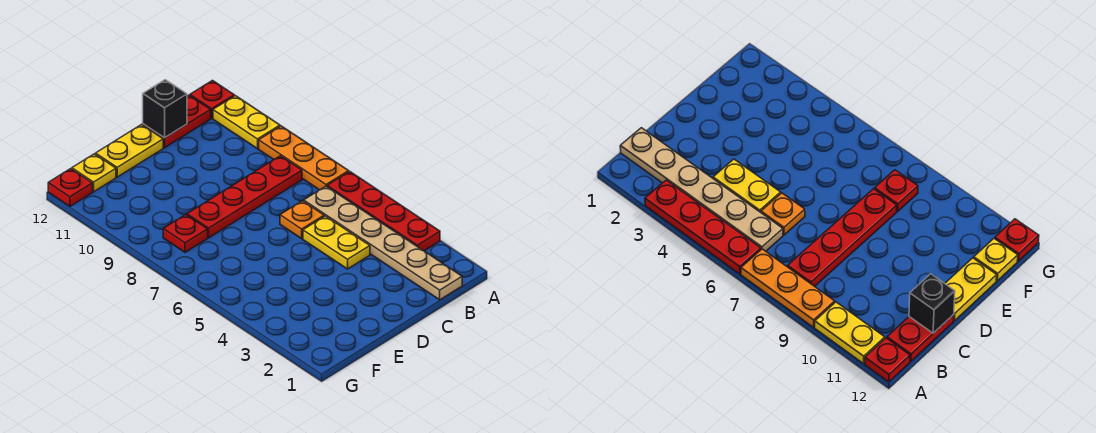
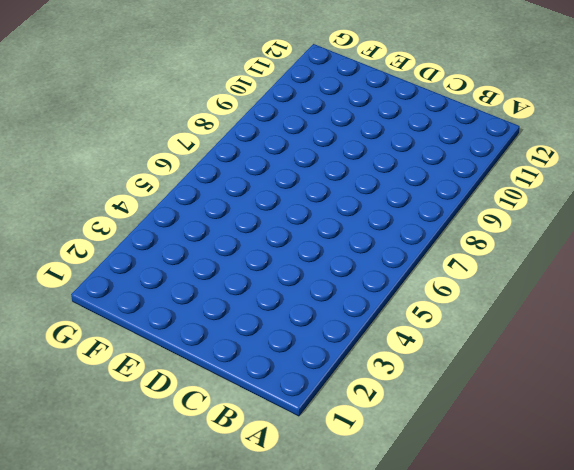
none -> red 1x4 plate [327,171,440,251]
none -> orange 1x3 plate [259,126,349,190]
none -> yellow 1x2 plate [213,96,280,149]

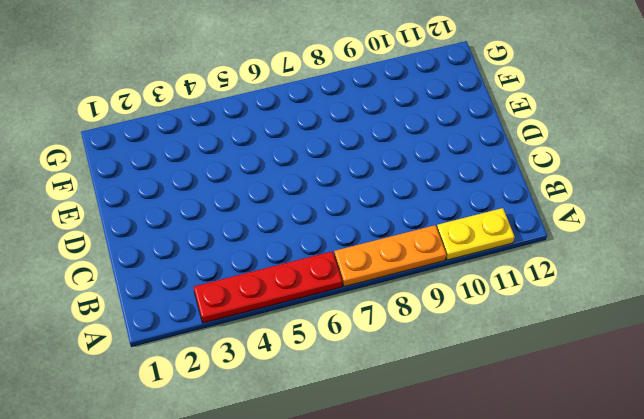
none -> red 1x1 plate [190,81,234,118]
none -> tan 1x6 plate [304,186,462,300]
none -> red 1x4 plate [187,156,302,238]

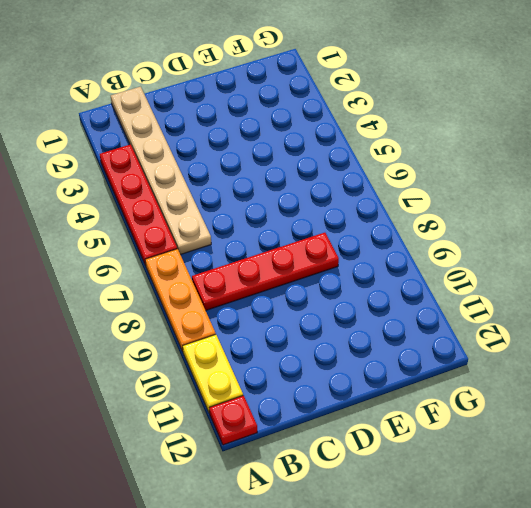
none -> red 1x2 plate [143,95,211,148]
none -> yellow 1x2 plate [303,216,370,269]
none -> orange 1x1 plate [280,201,324,239]

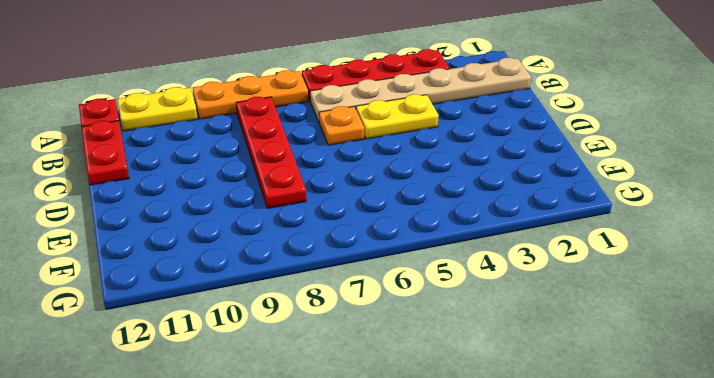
none -> yellow 1x2 plate [96,125,163,177]
none -> red 1x1 plate [163,215,208,252]
none -> yellow 1x1 plate [72,154,116,192]

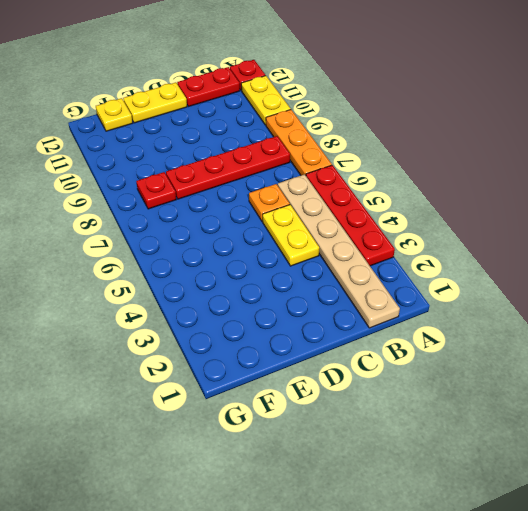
none -> red 1x1 plate [48,169,93,206]
none -> black 1x1 brick [143,80,187,138]

